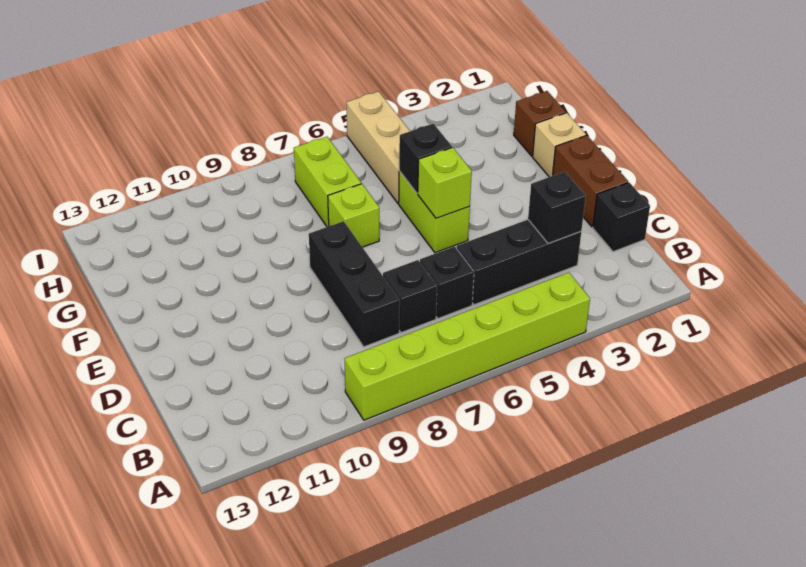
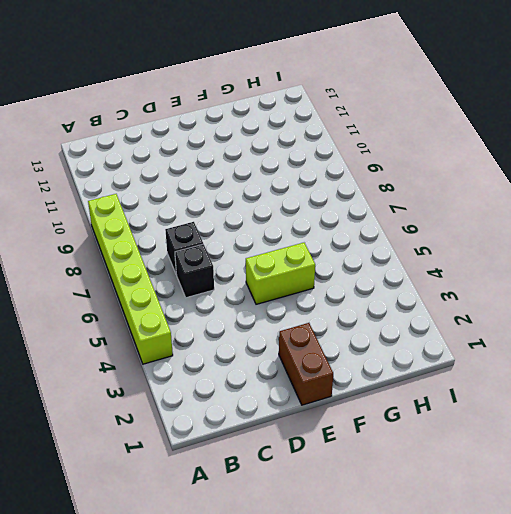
brown 1x2 brick [279,323,333,405] -> brown 1x2 brick turned to [553,135,628,227]
none -> black 1x1 brick [593,183,650,252]
none -> black 1x3 brick [456,220,581,305]
none -> black 1x3 brick [309,221,400,347]

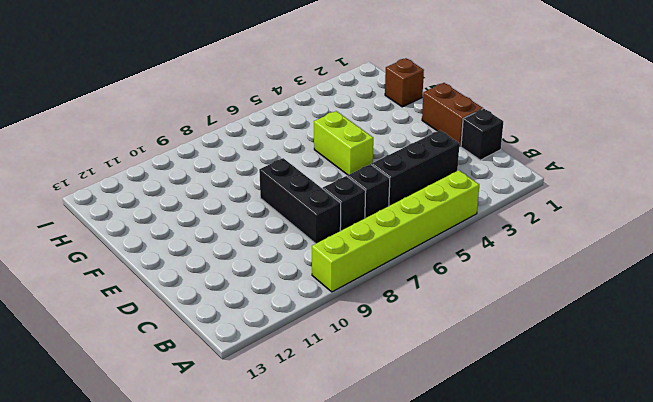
none -> tan 1x1 brick [533,113,586,177]
none -> lime 1x1 brick [328,184,379,247]
none -> tan 1x3 brick [347,92,410,204]

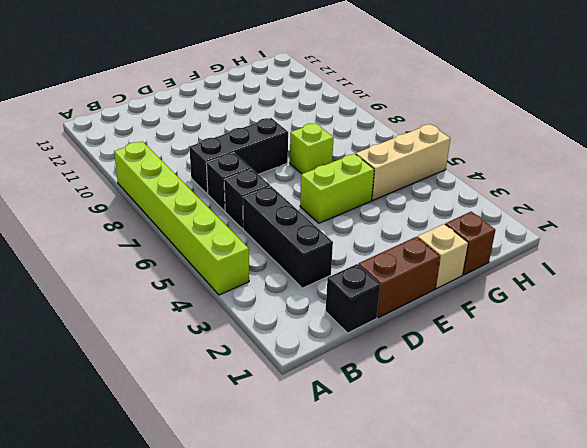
none -> lime 1x2 brick [294,137,361,227]
none -> black 1x1 brick [528,172,586,244]
none -> lime 1x1 brick [418,147,472,218]

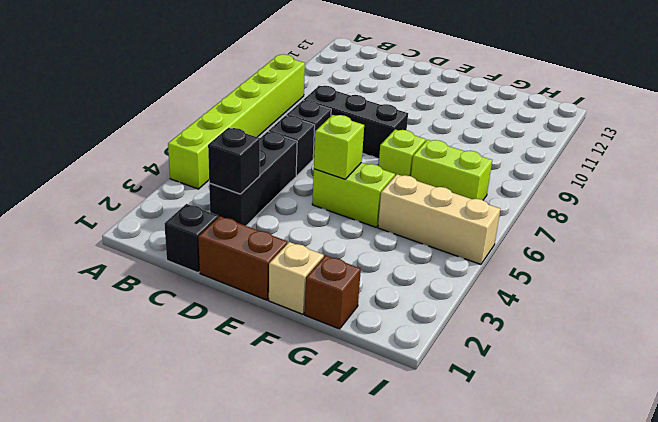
none -> black 1x1 brick [399,124,452,193]

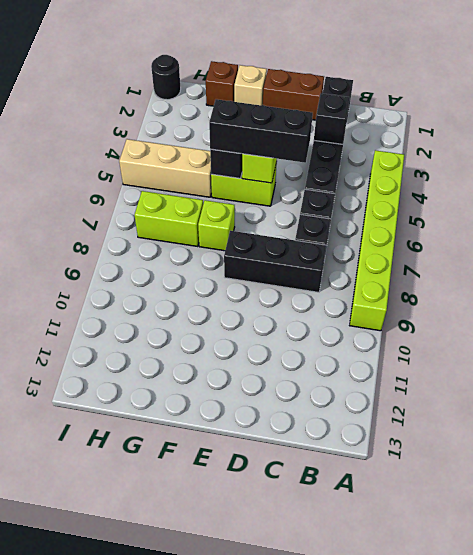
black 1x3 brick [209,99,313,163] -> none
black 1x1 round brick [151,55,181,100] -> none

